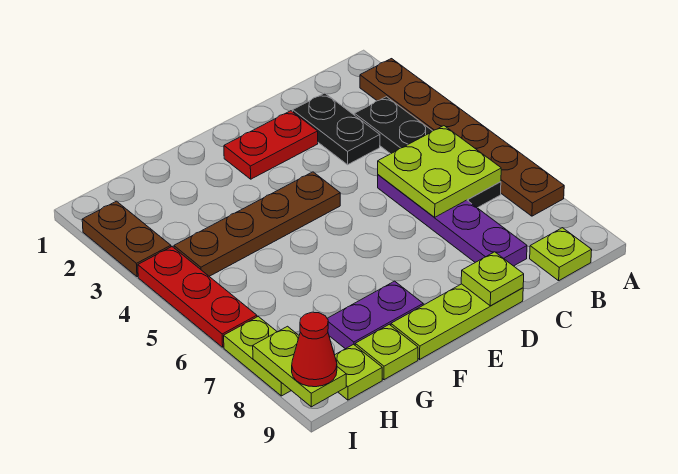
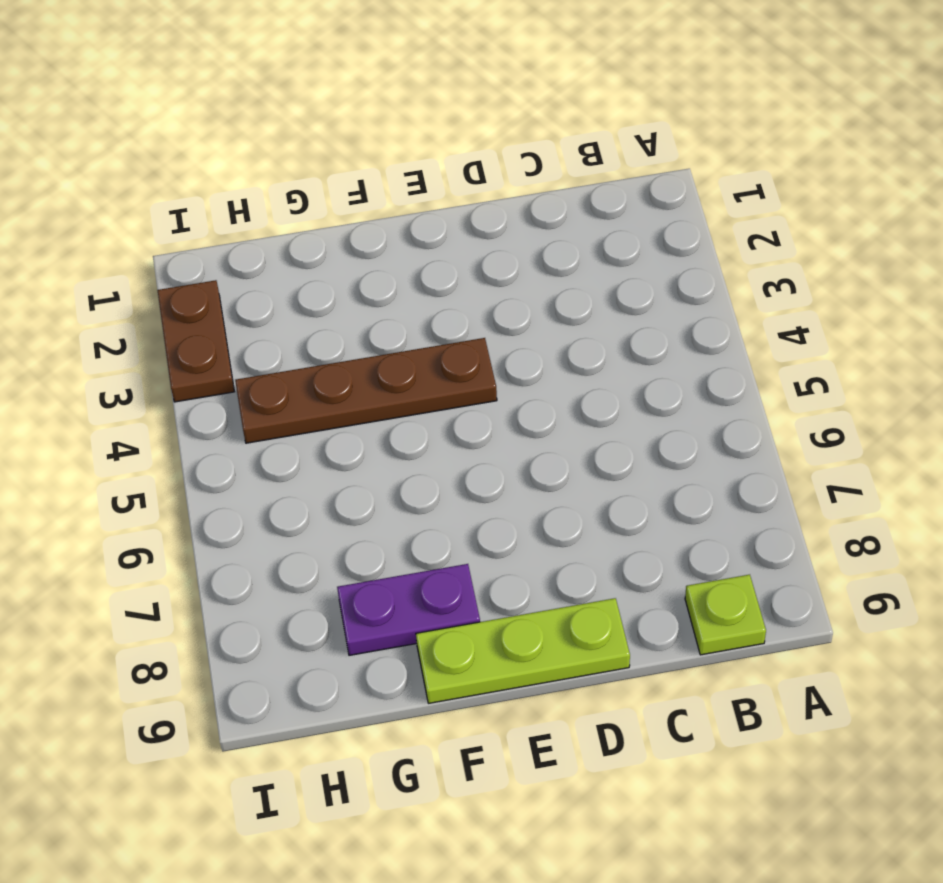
none -> brown 1x6 plate [360,59,564,216]
none -> black 1x4 plate [355,97,501,208]
none -> black 1x2 plate [292,93,380,165]

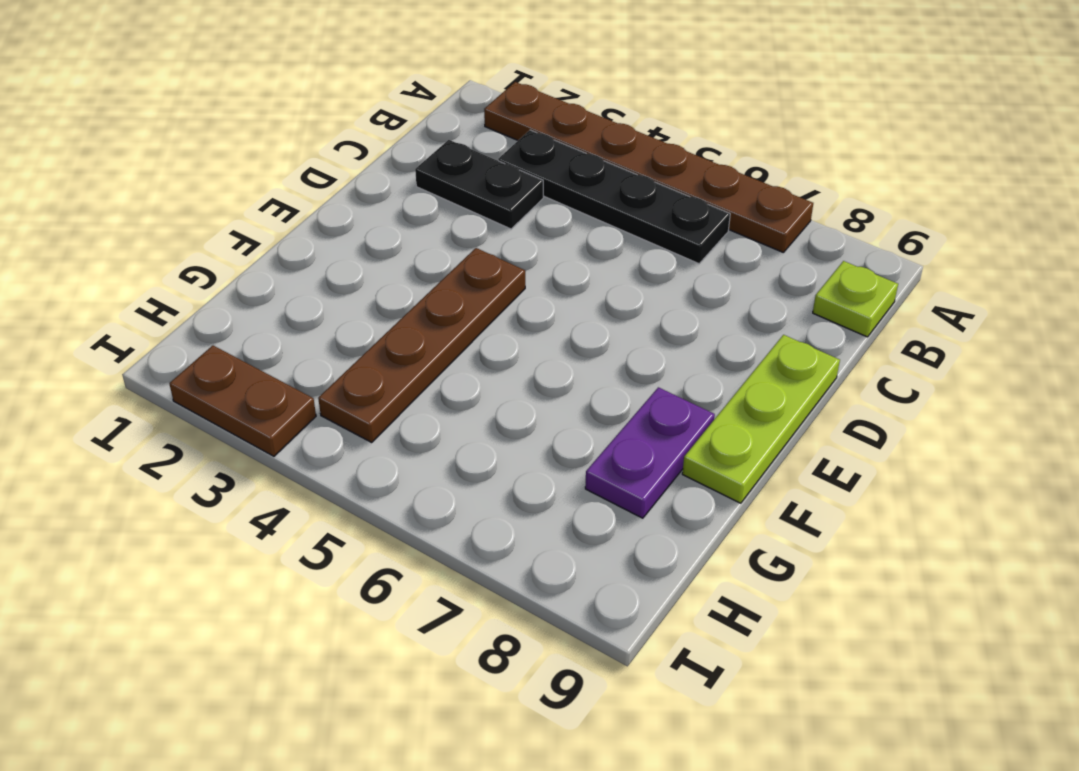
none -> purple 1x4 plate [378,175,527,266]
none -> red 1x2 plate [224,111,318,179]
none -> lime 1x1 plate [355,324,418,380]

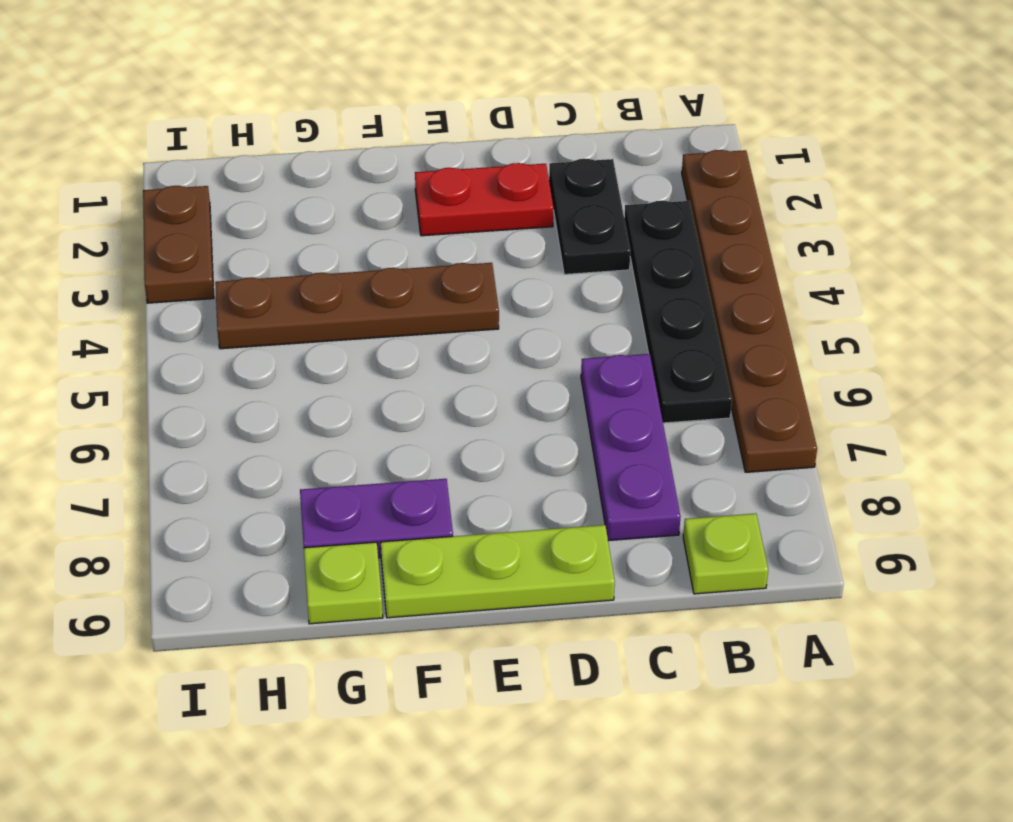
purple 1x3 plate [581,354,681,541] -> purple 1x4 plate [378,175,527,266]
none -> lime 1x1 plate [335,344,382,400]
none -> red 1x3 plate [138,247,257,347]
none -> lime 1x2 plate [224,317,291,396]

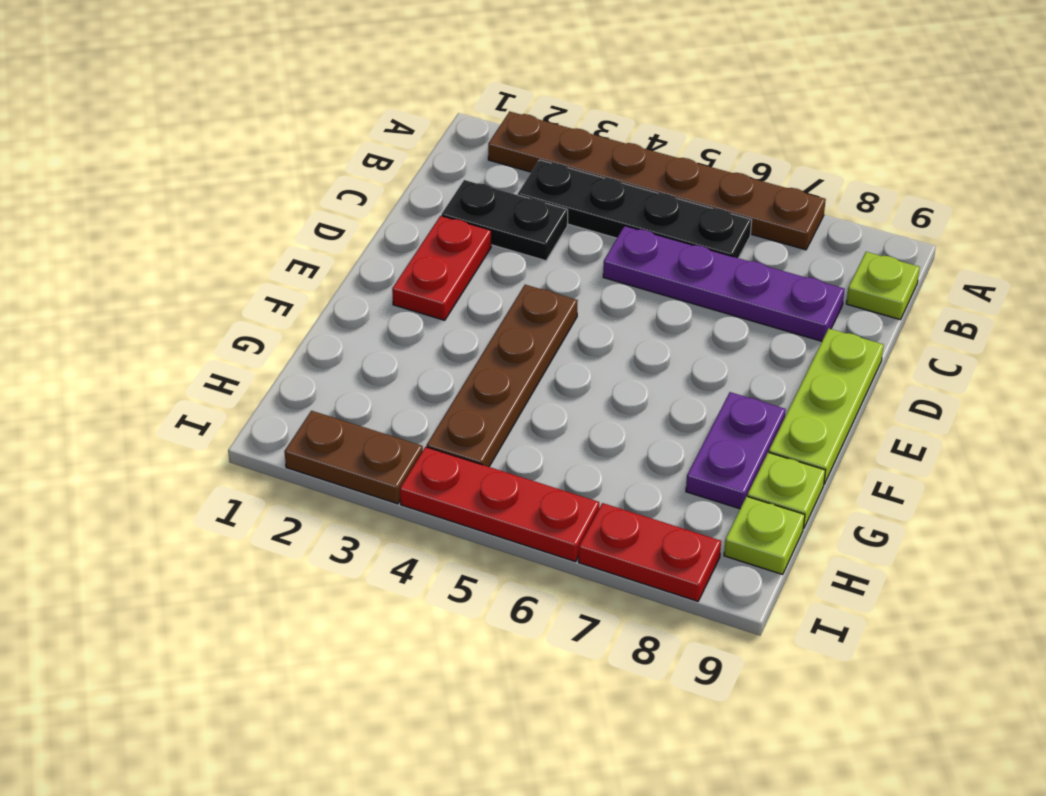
red 1x2 plate [579,503,721,601] -> lime 1x2 plate [224,317,291,396]
none -> lime 2x2 plate [378,126,501,217]
none -> lime 1x1 plate [461,252,524,306]
none -> lime 1x2 plate [253,326,346,407]

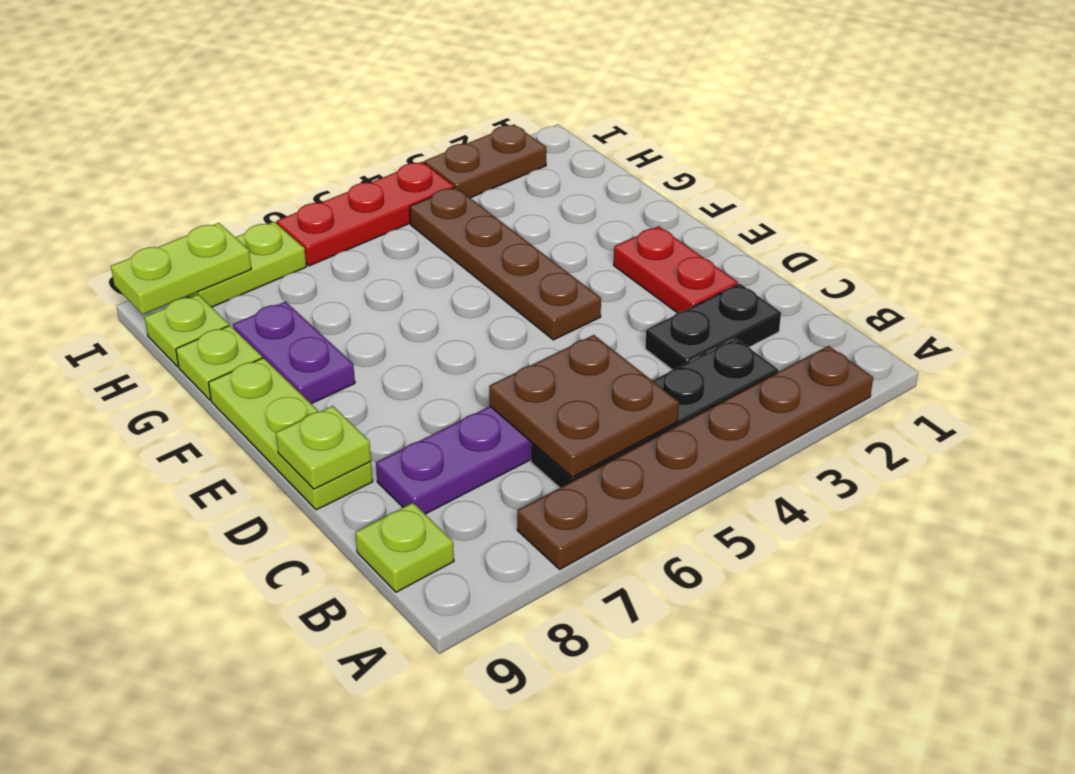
brown 2x2 plate [489,335,679,477] -> lime 2x2 plate [378,126,501,217]
none -> red 1x1 cone [292,312,337,387]

